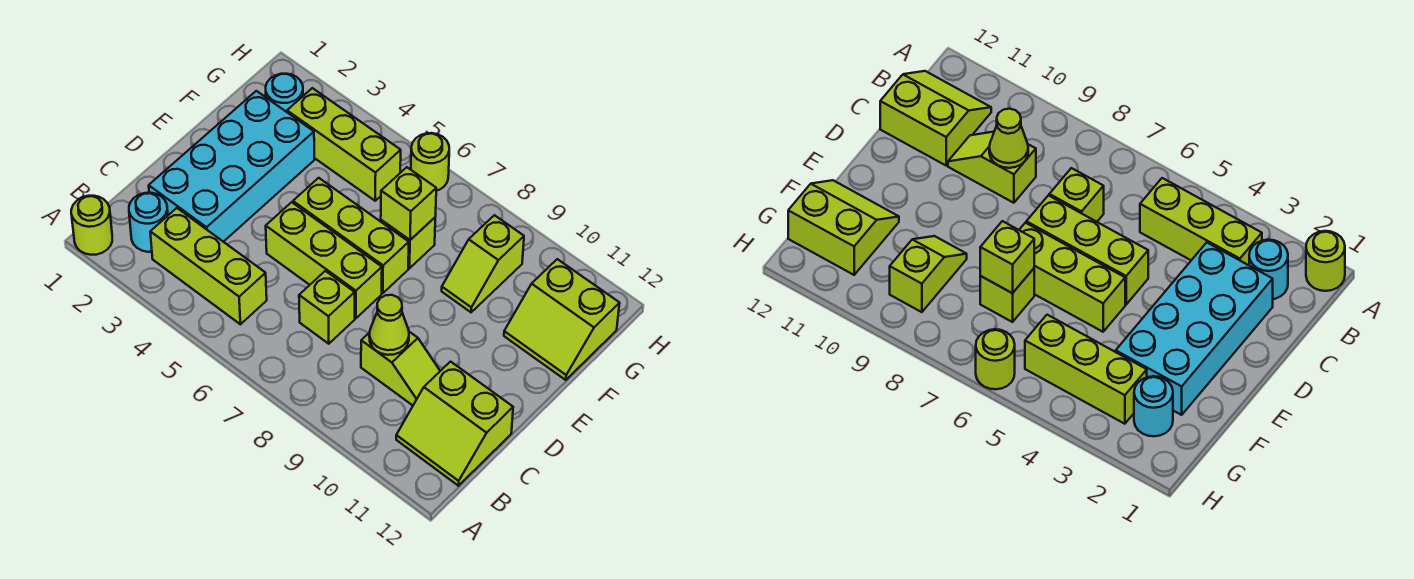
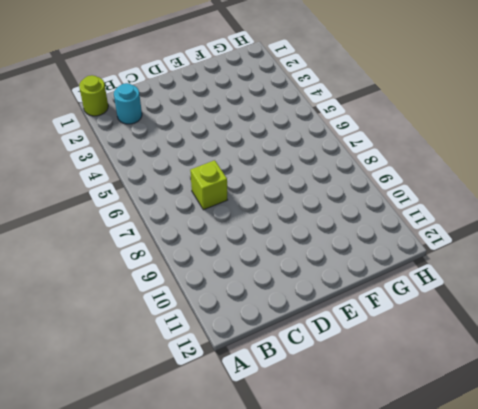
none -> lime 1x3 brick [150,208,267,324]
none -> lime 2x2 slope [396,362,513,486]
none -> cyan 2x4 brick [149,91,314,242]

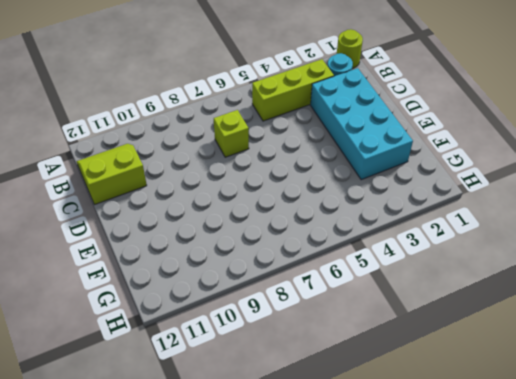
none -> lime 1x2 slope [361,332,440,405]
none -> lime 1x3 brick [266,202,382,318]
none -> lime 1x3 brick [293,178,409,293]

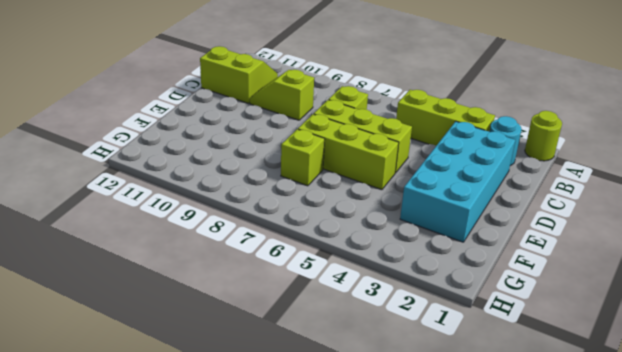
none -> lime 1x2 slope [442,215,524,312]
none -> lime 2x2 slope [504,259,620,380]
none -> cyan 1x1 round brick [266,74,303,112]

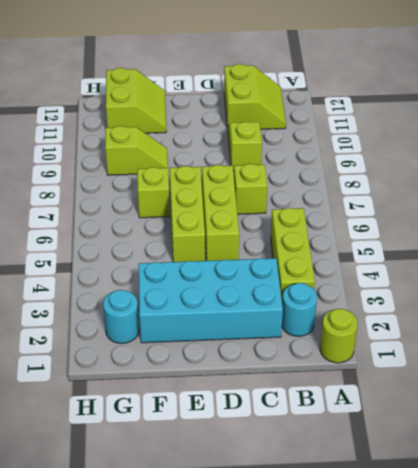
none -> lime 1x3 brick [287,88,401,201]
none -> lime 1x1 round brick [411,133,449,191]
none -> lime 1x1 cone [369,295,409,355]

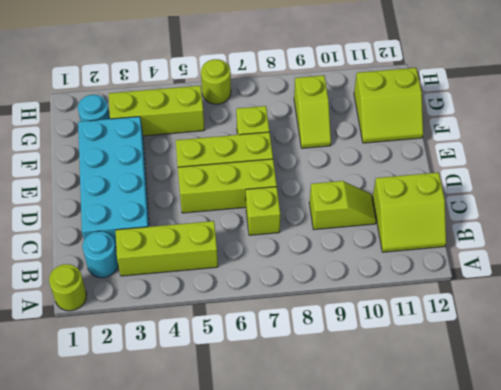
none -> lime 1x1 cone [369,295,409,355]
none -> lime 1x1 brick [381,167,436,240]

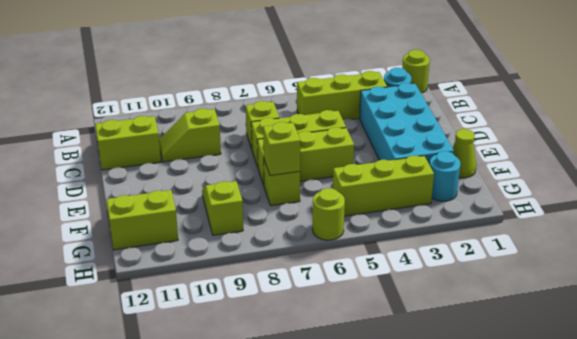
lime 1x1 cone [453,129,476,178] -> lime 1x1 cone moved to [369,295,409,355]

